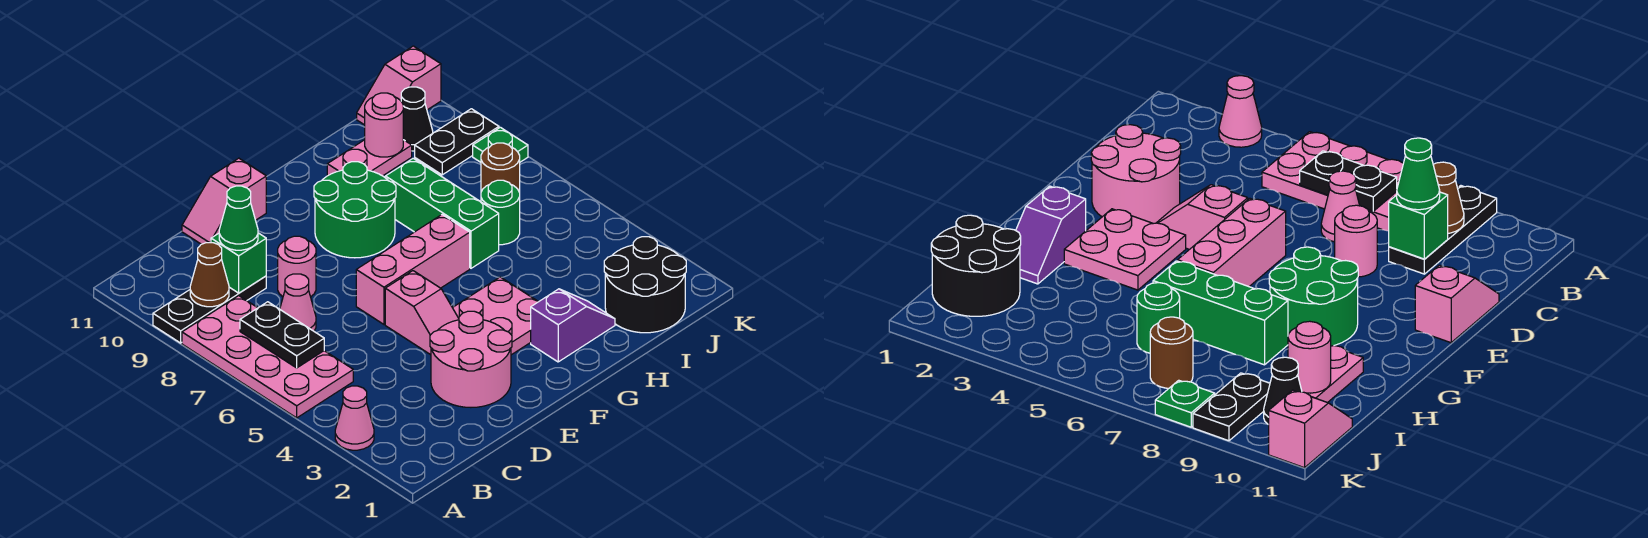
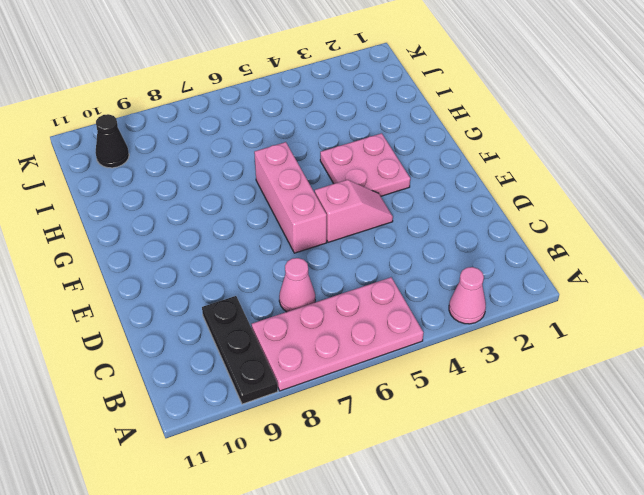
none -> pink 2x2 round brick [430,311,512,407]
none -> pink 1x1 round brick [278,236,316,297]
none -> pink 1x2 slope [182,158,266,244]

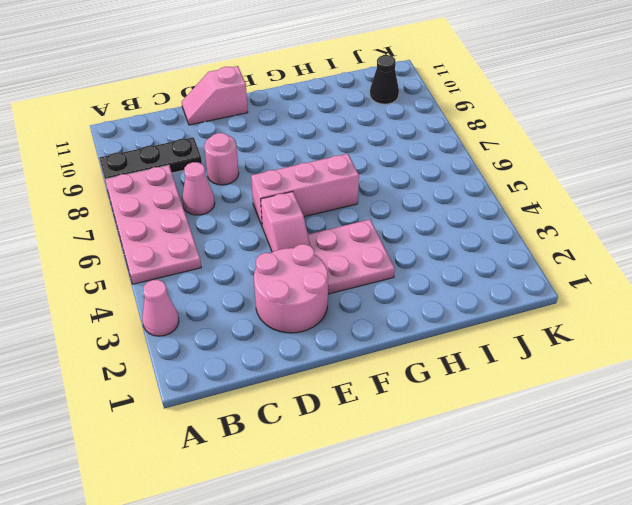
none -> green 2x2 round brick [314,162,396,258]
none -> purple 1x2 slope [531,289,615,362]
none -> green 1x3 brick [385,158,499,268]

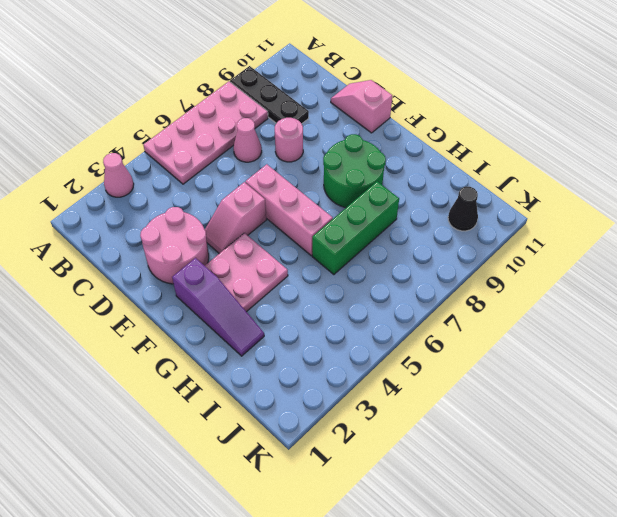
purple 1x3 slope [172,258,264,356] -> purple 1x2 slope [531,289,615,362]
none -> pink 1x2 plate [327,140,412,176]
none -> black 2x2 round brick [604,237,686,333]
none -> green 1x1 round brick [481,180,520,245]

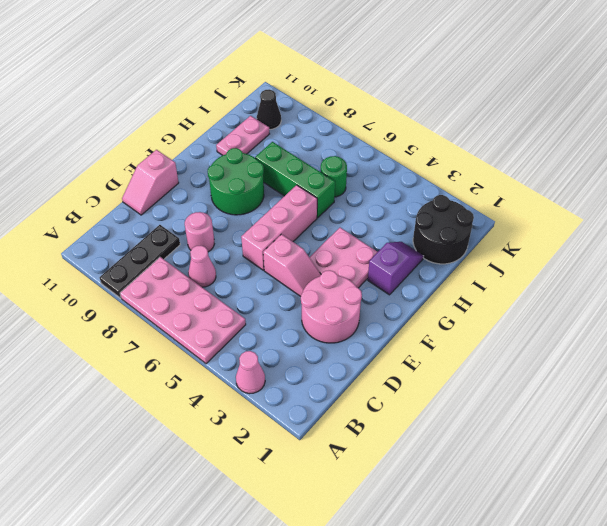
none -> brown 1x1 round brick [481,143,520,192]
none -> black 1x2 plate [415,109,499,175]
none -> pink 1x2 slope [357,46,441,125]

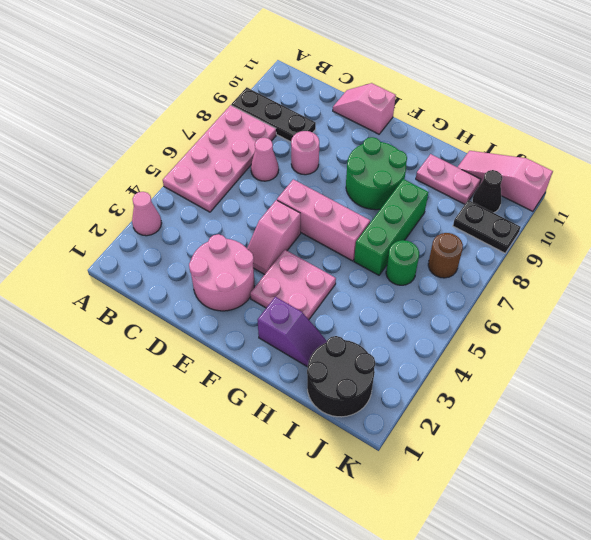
pink 1x3 slope [458,151,553,211] -> pink 1x2 slope [357,46,441,125]
none -> green 1x1 plate [473,127,528,162]
none -> black 1x2 plate [240,302,324,368]
none -> brown 1x1 cone [190,243,229,307]

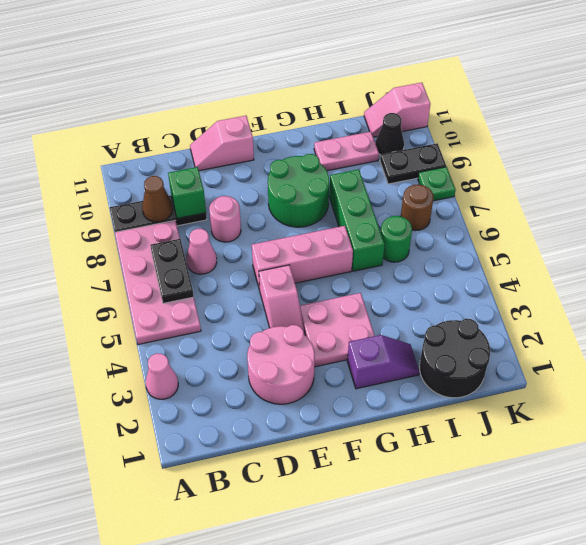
none -> pink 1x1 round brick [365,93,403,157]
none -> green 1x1 cone [219,186,258,250]

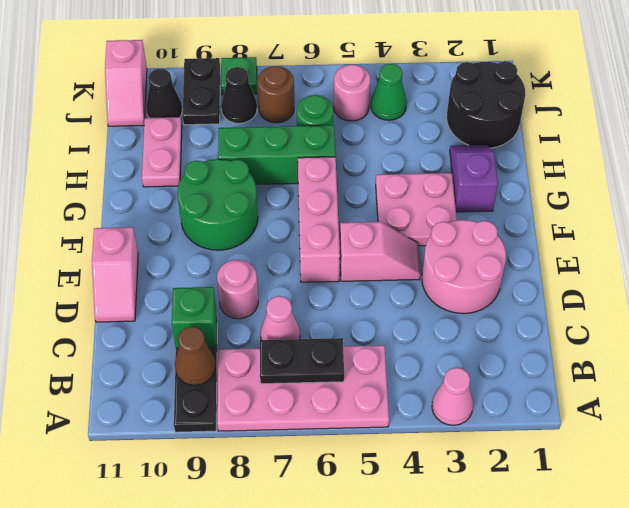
green 1x1 cone [371,64,407,120] -> green 1x1 cone moved to [219,186,258,250]
pink 1x1 round brick [334,65,370,121] -> pink 1x1 round brick moved to [365,93,403,157]
black 1x1 cone [221,67,257,124] -> none

